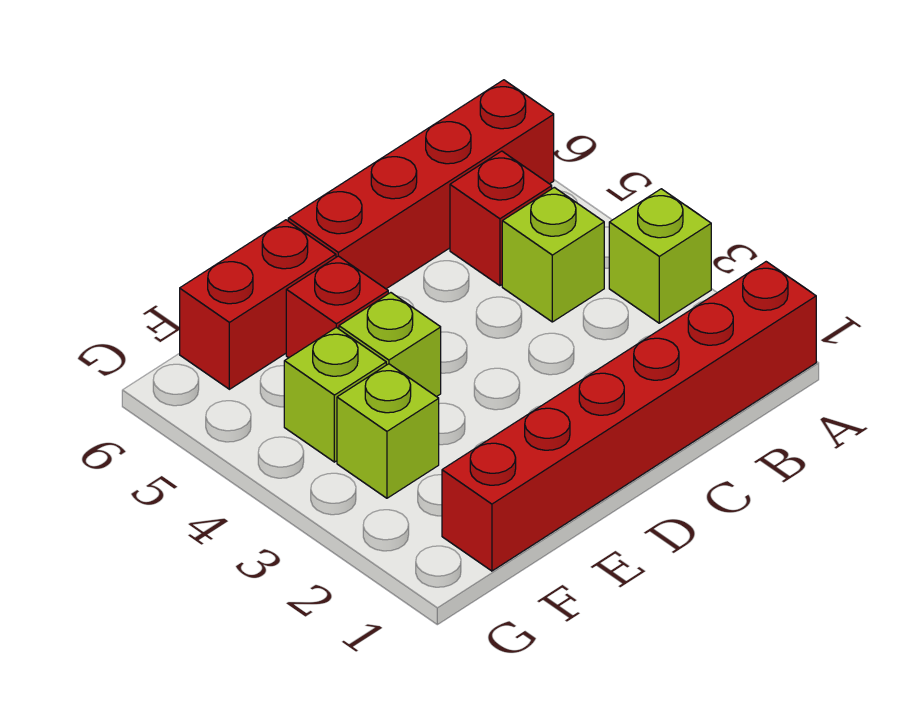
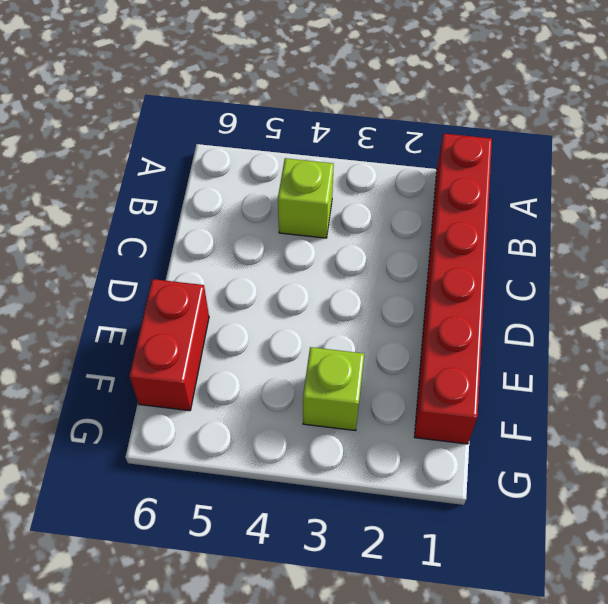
none -> lime 1x1 brick [609,189,711,323]
none -> red 1x4 brick [288,80,554,289]

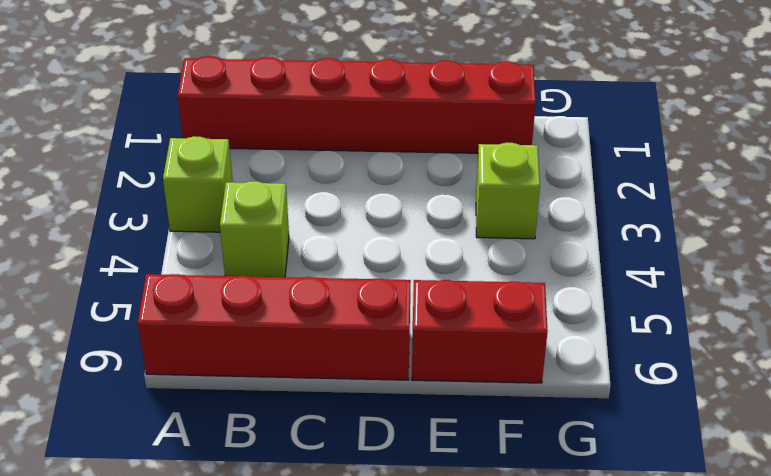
none -> red 1x1 brick [450,151,552,286]
none -> lime 1x1 brick [339,293,441,397]

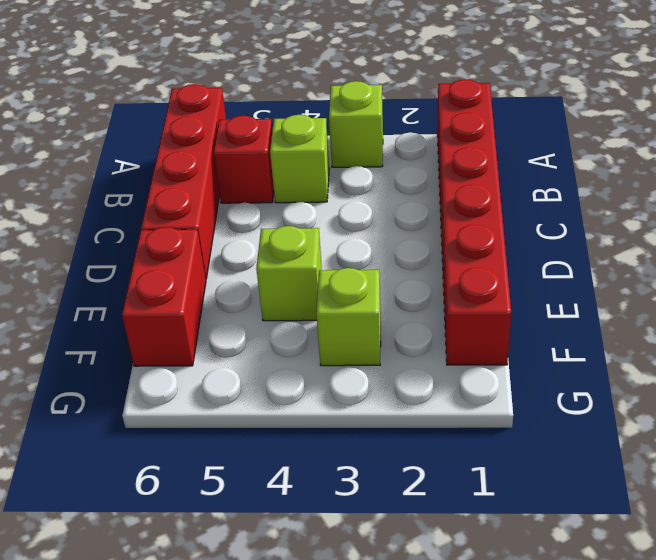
none -> red 1x1 brick [286,256,388,358]
none -> lime 1x1 brick [284,327,386,462]

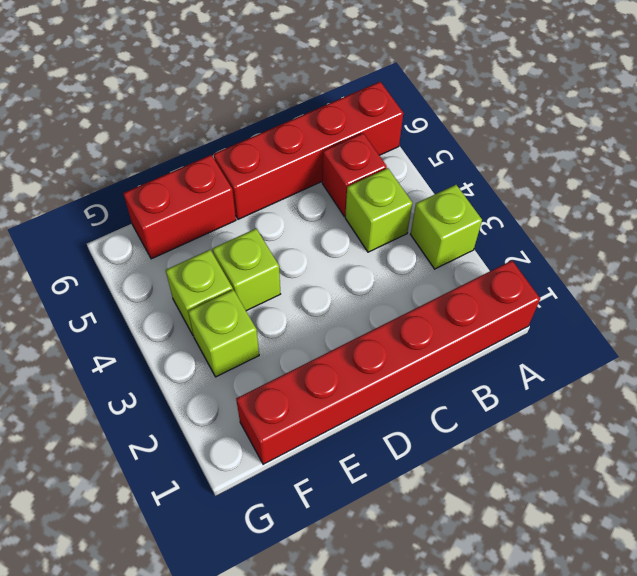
none -> red 1x1 brick [286,256,388,358]

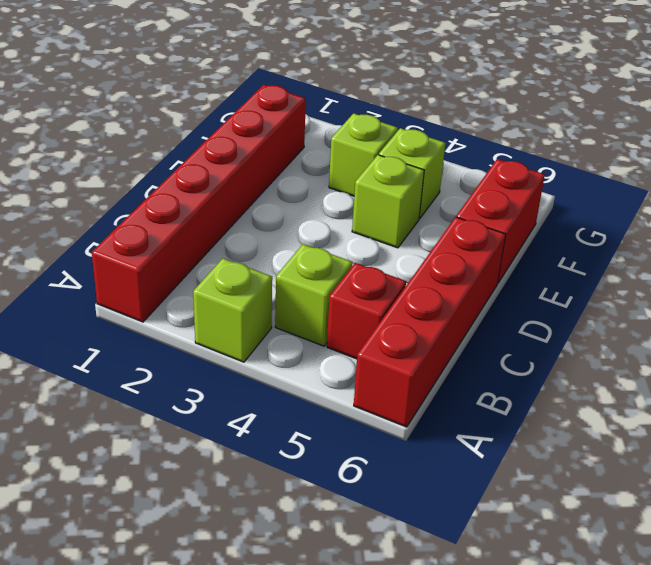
none -> red 1x1 brick [286,256,388,358]

